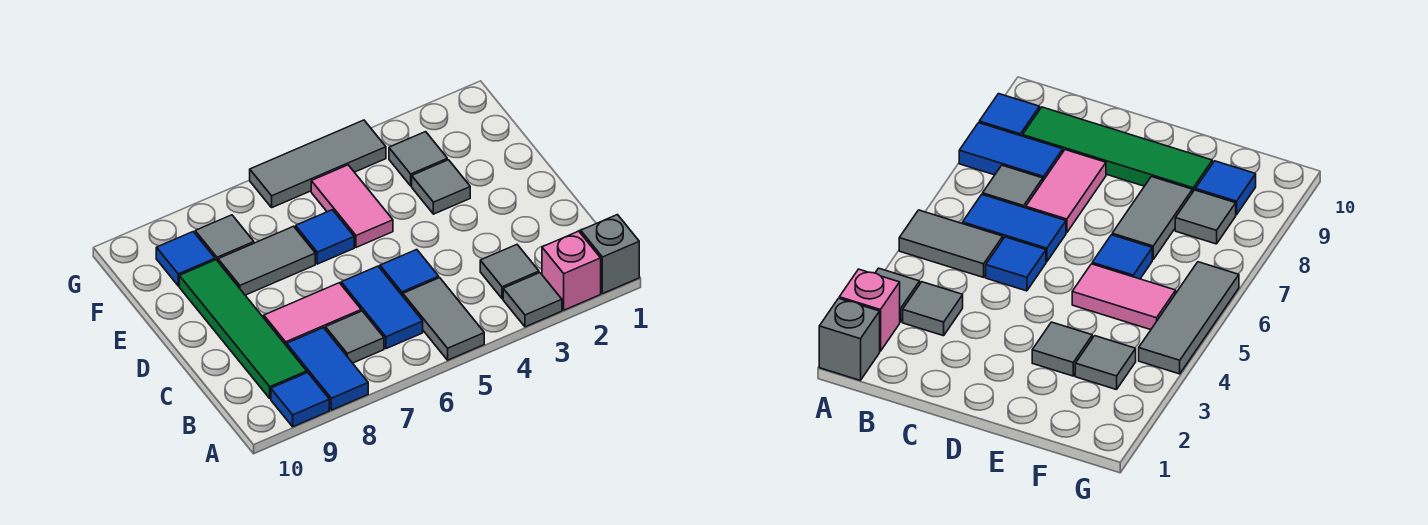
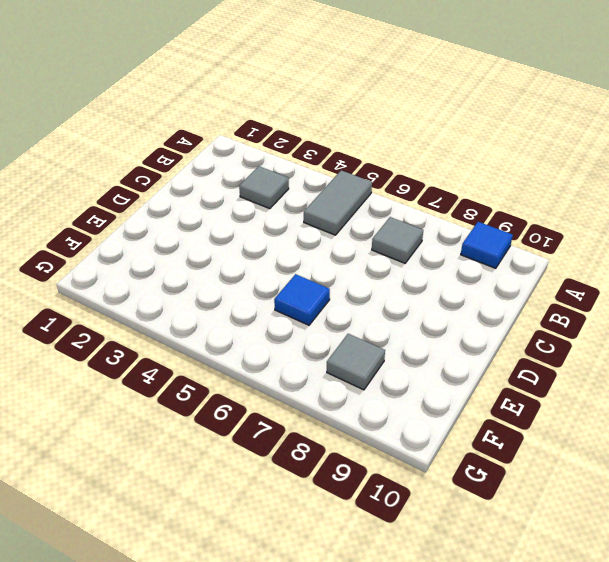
none -> grey 1x1 brick [581,215,639,294]
none -> pink 1x1 brick [542,231,601,310]
none -> grey 1x1 tile [503,273,562,327]

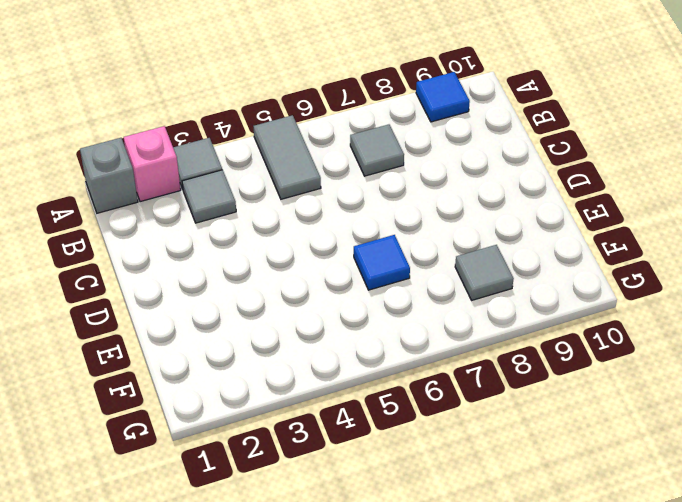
none -> blue 1x2 tile [287,328,368,410]
none -> blue 1x2 tile [341,266,423,349]
none -> green 1x4 tile [179,260,307,398]

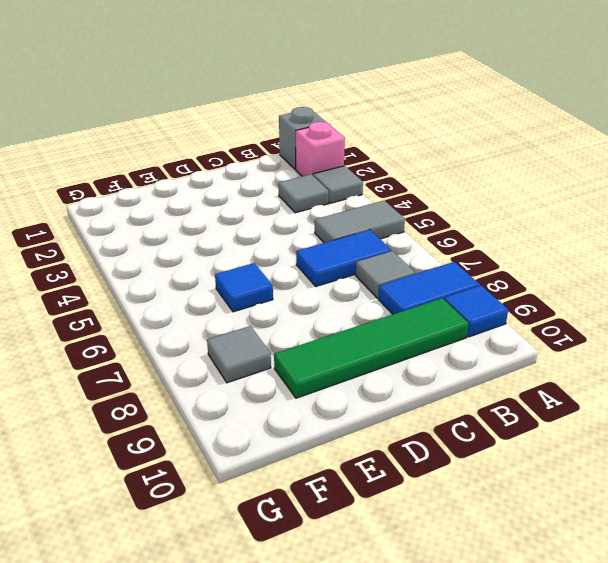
none -> blue 1x1 tile [380,250,439,296]
none -> pink 1x2 tile [264,283,361,346]
none -> grey 1x1 tile [412,160,470,214]

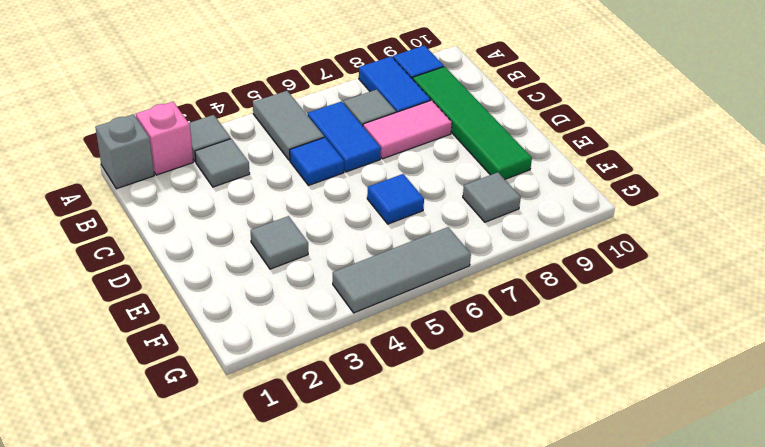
none -> pink 1x2 tile [311,165,393,247]
none -> grey 1x2 tile [218,226,315,295]
none -> grey 1x1 tile [389,132,447,186]

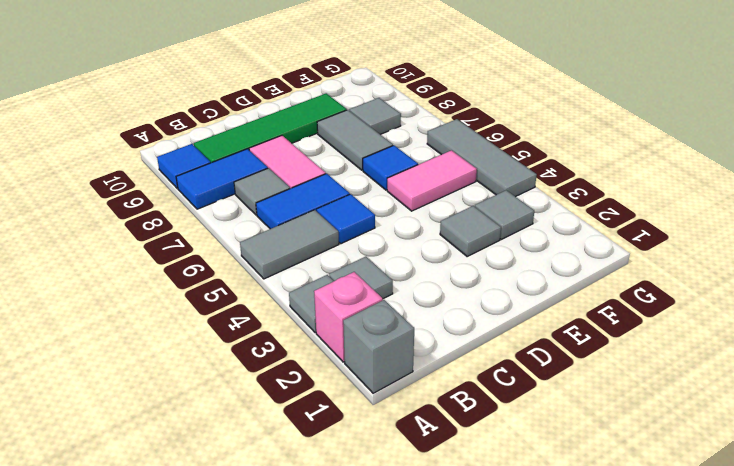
none -> blue 1x1 tile [156,232,215,286]

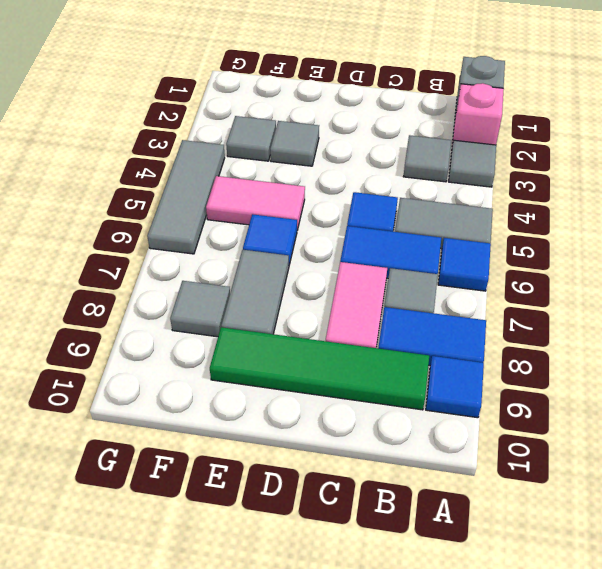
blue 1x1 tile [438,238,491,291] -> blue 1x1 tile moved to [156,232,215,286]

